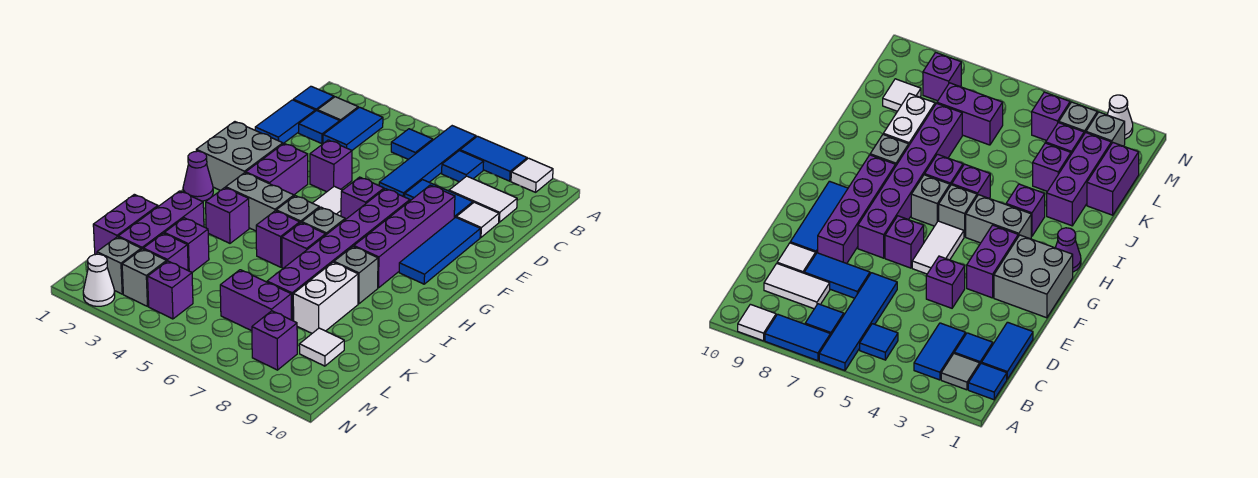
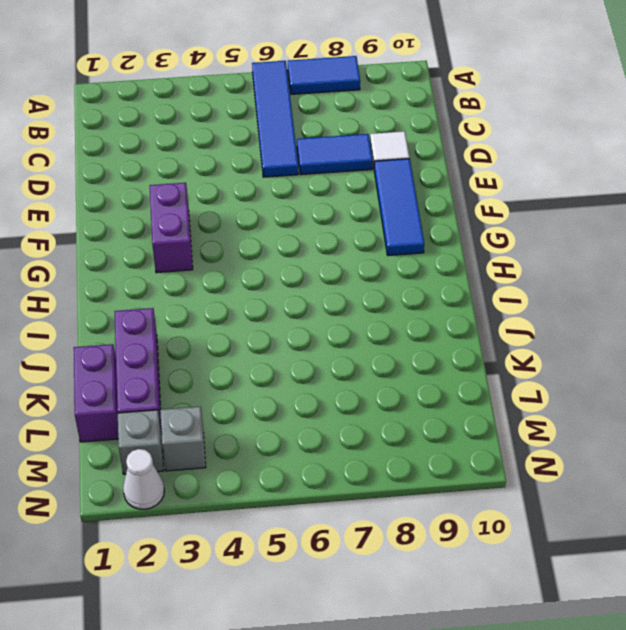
none -> white 1x1 tile [511,158,553,192]
none -> blue 1x1 tile [293,86,334,111]
none -> grey 1x1 tile [317,97,358,121]
none -> blue 1x2 tile [323,107,383,150]

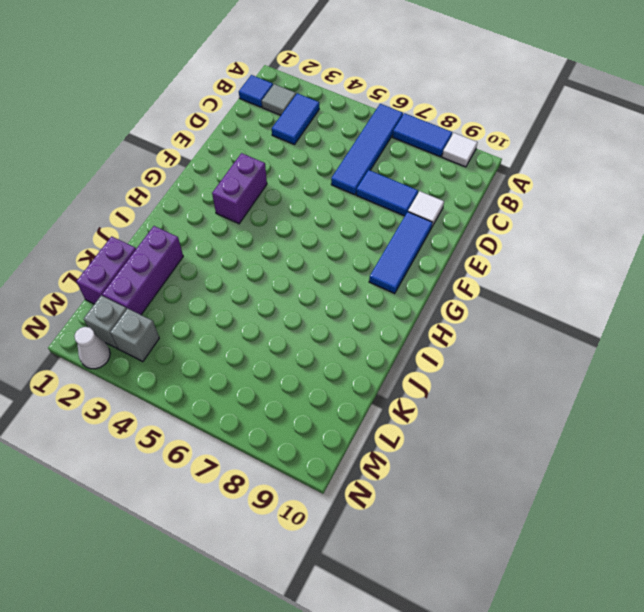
none -> blue 1x1 tile [391,129,433,159]
none -> blue 1x1 tile [442,151,484,182]
none -> blue 1x2 tile [255,100,315,144]
none -> blue 1x1 tile [299,110,340,144]

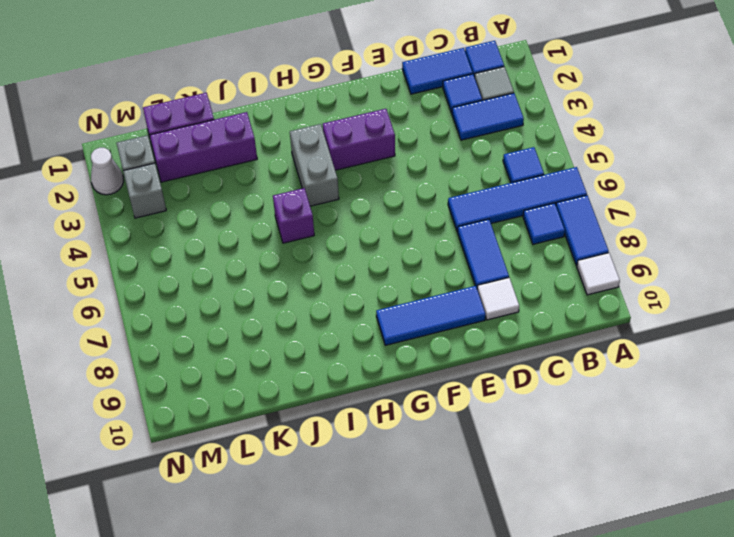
none -> white 1x2 tile [449,176,517,222]
none -> purple 1x1 brick [310,140,352,192]
none -> purple 1x4 brick [354,185,455,288]
none -> grey 2x2 brick [196,122,283,191]

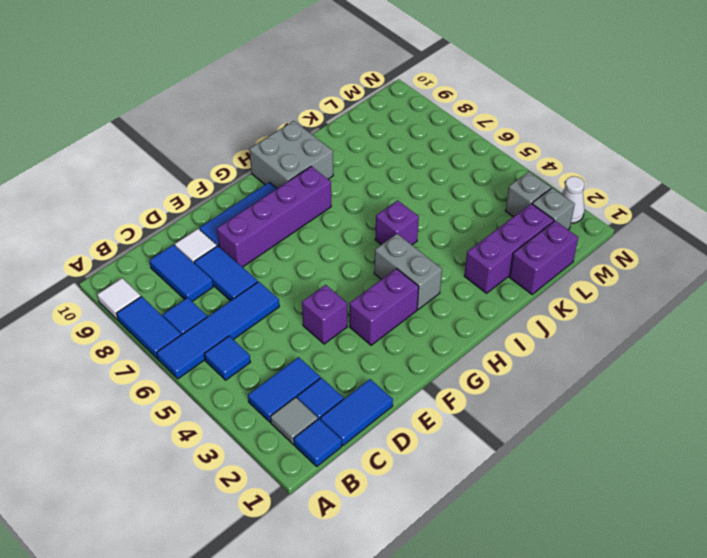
blue 1x2 tile [149,245,213,301] -> white 1x2 tile [449,176,517,222]
grey 2x2 brick [249,121,333,188] -> grey 2x2 brick moved to [196,122,283,191]
none -> white 1x2 tile [313,186,342,216]
none -> purple 1x1 brick [341,177,384,220]
none -> purple 1x6 brick [267,189,410,321]
none -> purple 1x1 cone [183,151,213,201]

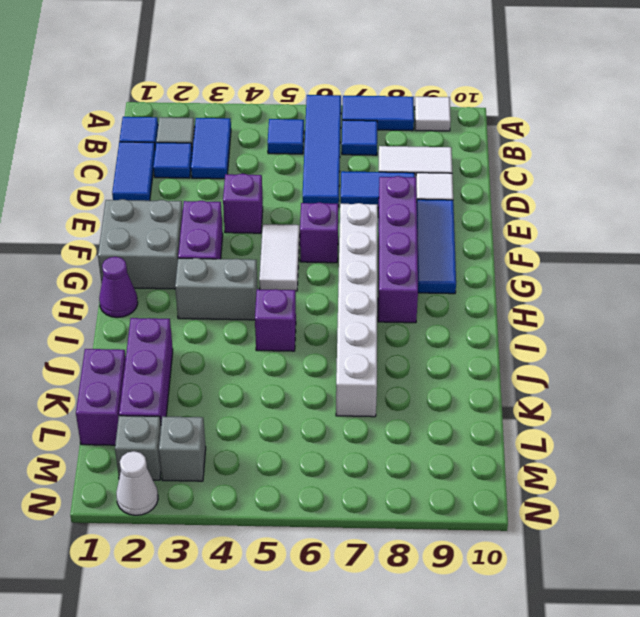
white 1x6 brick [336,203,378,417] -> purple 1x6 brick [267,189,410,321]
none -> grey 1x1 brick [276,196,319,223]
none -> grey 1x1 brick [302,207,345,235]
none -> purple 1x1 brick [206,188,249,243]
none -> purple 1x1 brick [282,223,326,268]

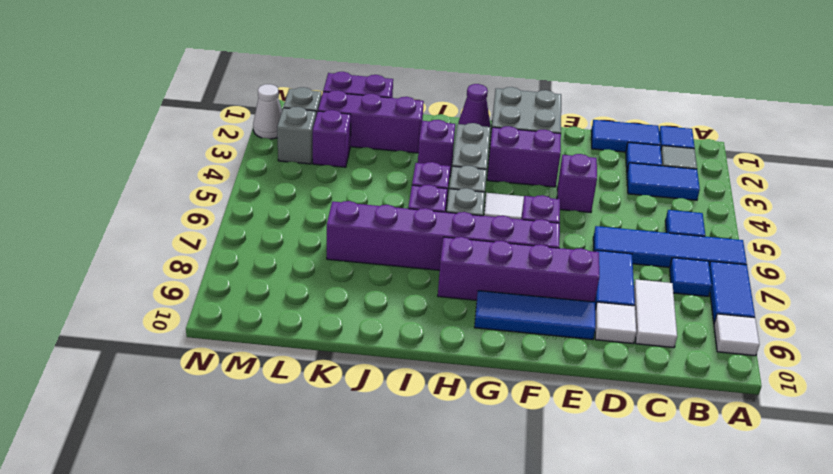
none -> grey 1x1 brick [334,247,378,304]
none -> white 1x2 brick [293,262,358,333]
none -> purple 1x1 brick [164,218,209,272]
none -> purple 1x2 brick [220,270,291,331]

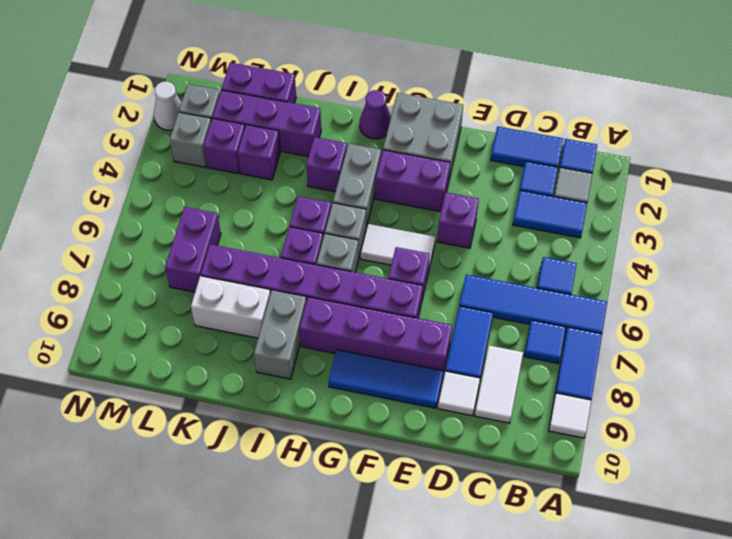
grey 1x2 brick [254,290,306,379] -> grey 1x1 brick [334,247,378,304]
none -> white 1x1 tile [299,328,344,366]
none -> purple 1x1 brick [148,261,193,319]
none -> purple 1x1 brick [252,311,297,370]

